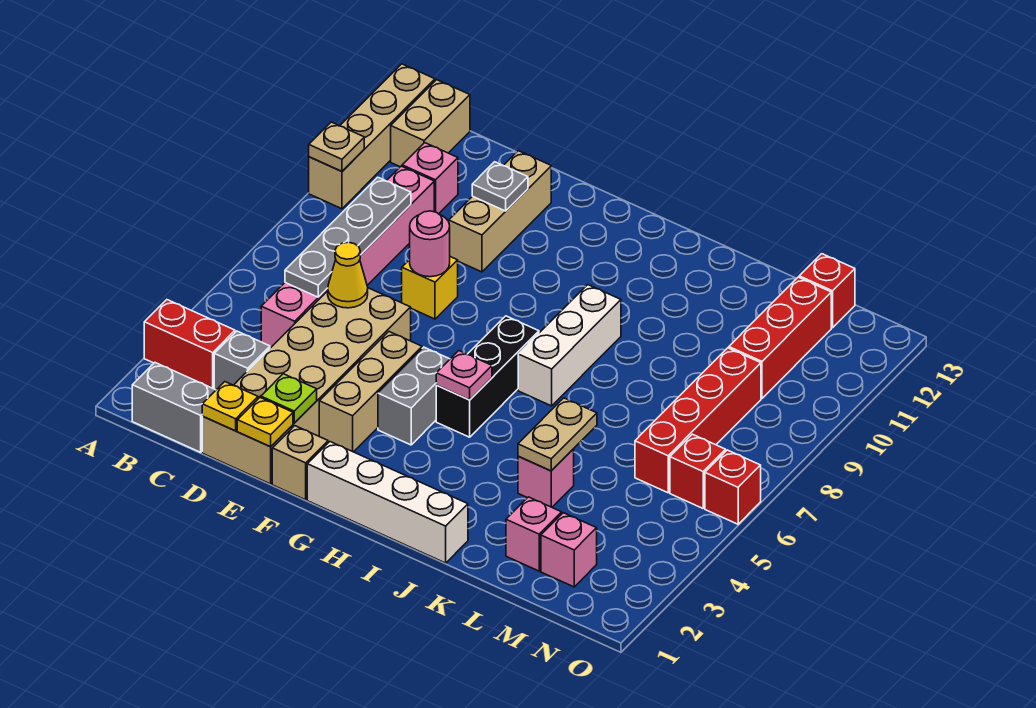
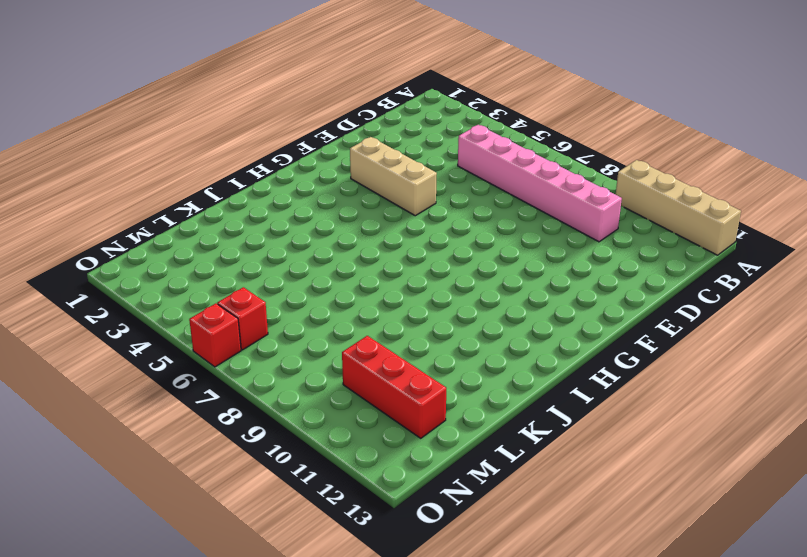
none -> red 1x2 brick [144,300,235,389]
none -> grey 1x2 brick [132,363,216,452]
none -> tan 1x2 brick [391,80,470,167]
none -> grey 1x1 brick [214,331,270,390]

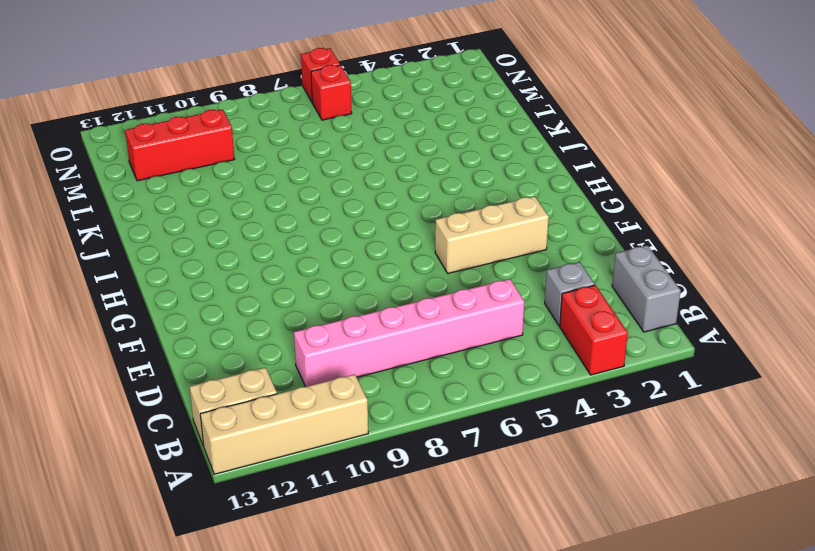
none -> pink 1x1 brick [402,143,458,214]
none -> tan 2x6 brick [202,288,411,484]
none -> yellow 1x1 brick [402,257,458,319]
none -> tan 1x3 brick [449,151,551,272]

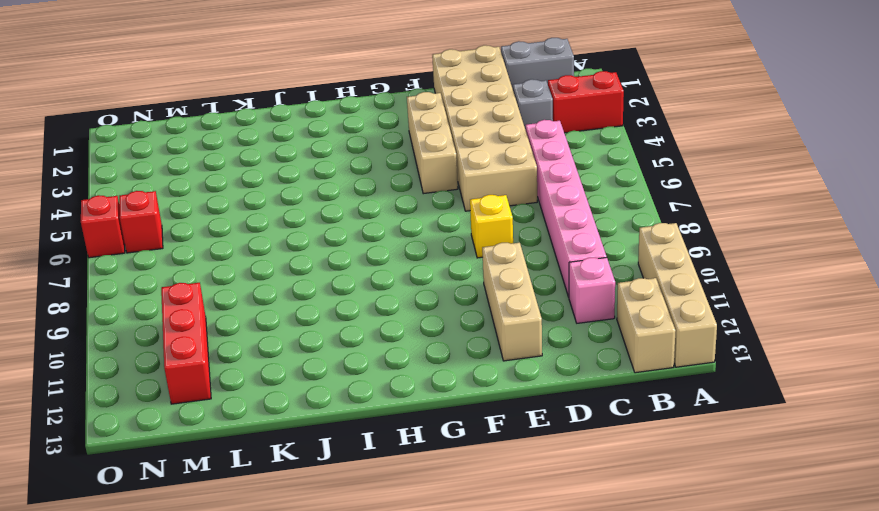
none -> tan 1x1 brick [272,426,328,500]
none -> white 1x4 brick [307,442,468,563]
none -> grey 1x2 brick [378,347,450,445]
none -> black 1x3 brick [436,316,539,437]

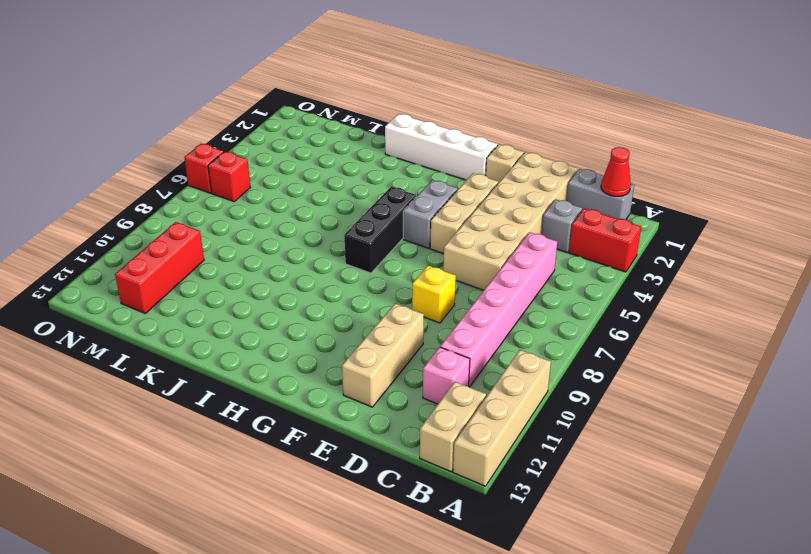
red 1x1 cone [601,147,631,196] -> none
none -> white 1x3 brick [518,285,621,406]
none -> pink 1x1 brick [518,449,574,507]
none -> pink 1x1 brick [506,497,562,571]
none -> pink 1x1 brick [541,513,597,587]

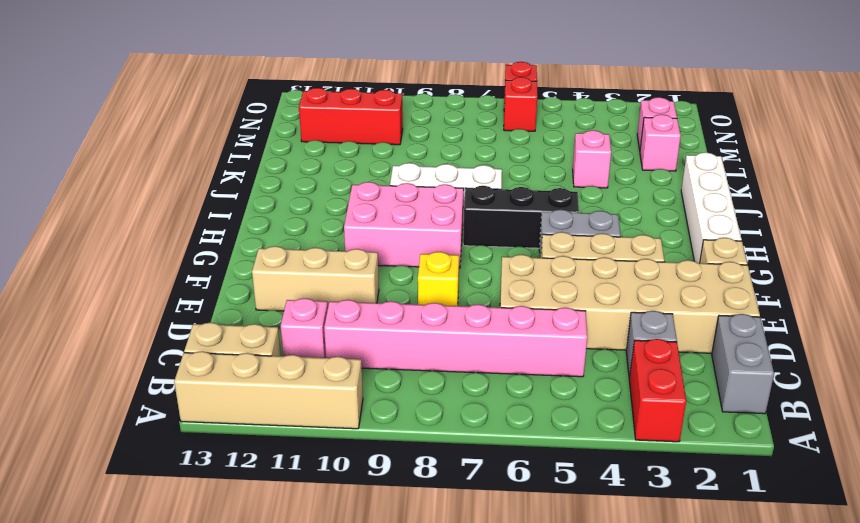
pink 2x3 brick [344,182,464,268] -> none
none -> red 1x4 brick [635,348,761,493]
none -> red 1x1 brick [799,254,855,328]
none -> tan 1x1 plate [309,122,364,171]
none -> grey 1x4 plate [285,177,411,297]

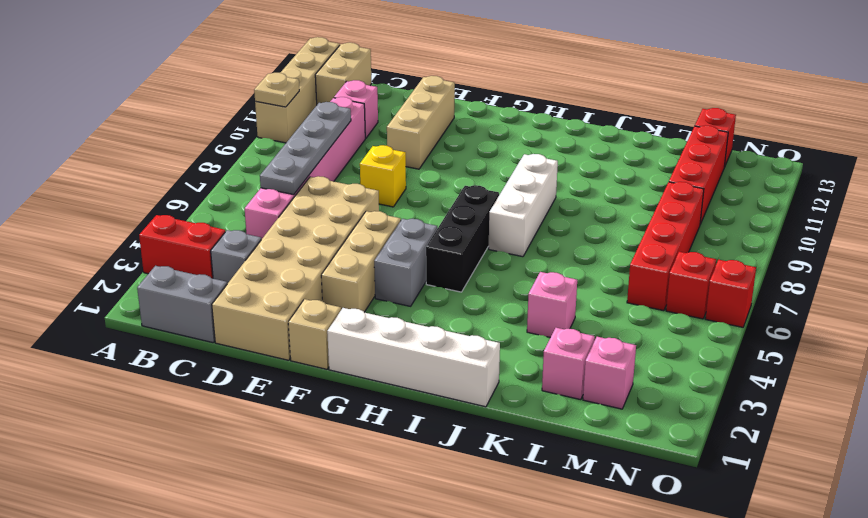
none -> yellow 1x1 plate [202,382,258,431]
none -> yellow 1x1 cone [328,242,368,308]
none -> yellow 1x1 plate [237,398,293,447]
none -> lime 1x1 plate [261,374,317,423]

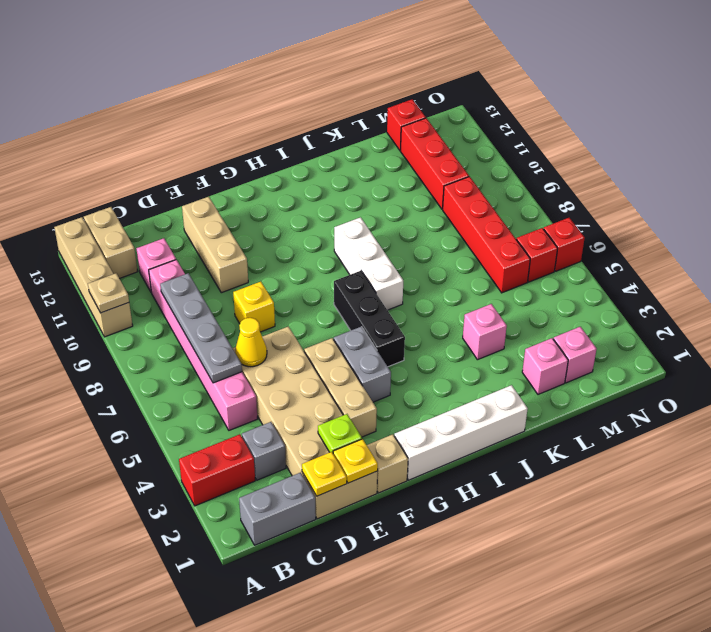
none -> pink 1x1 round brick [410,211,450,277]
none -> grey 1x1 plate [472,162,528,211]
none -> pink 1x1 plate [436,351,492,400]
none -> tan 1x2 plate [518,398,597,471]

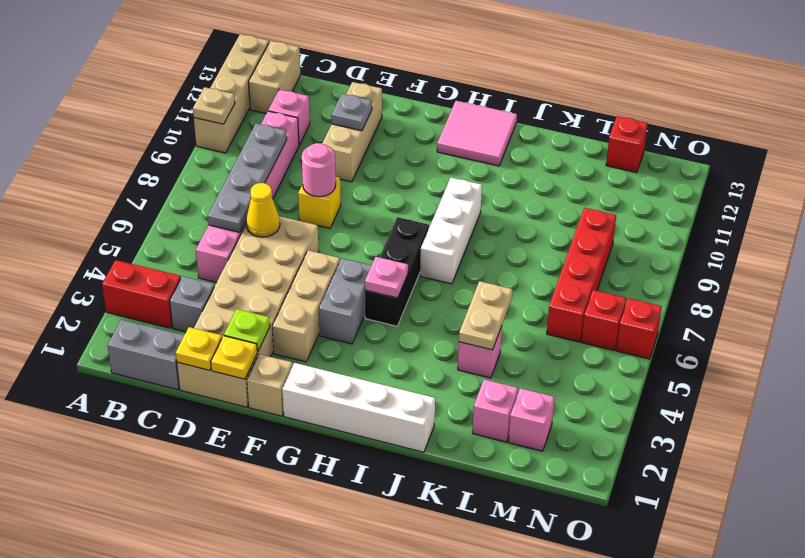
pink 2x2 tile [437,101,517,166] -> none
none -> red 1x3 brick [729,277,831,398]

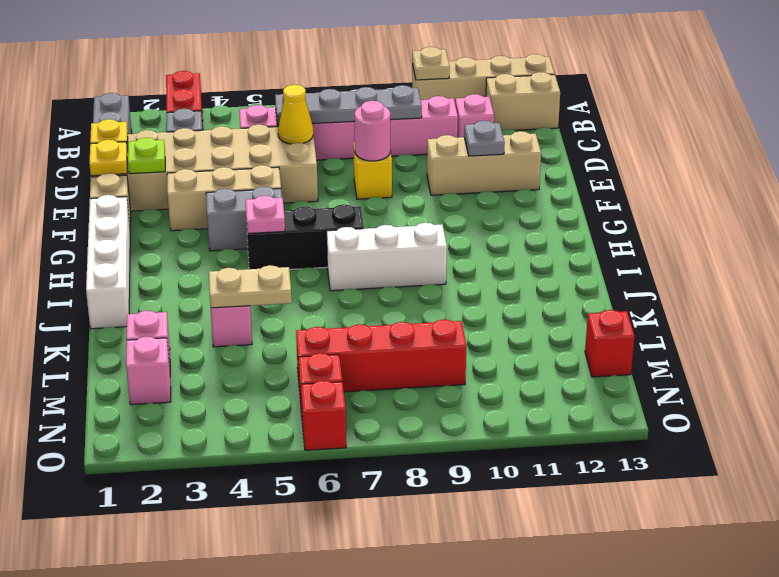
none -> red 1x3 brick [729,277,831,398]

